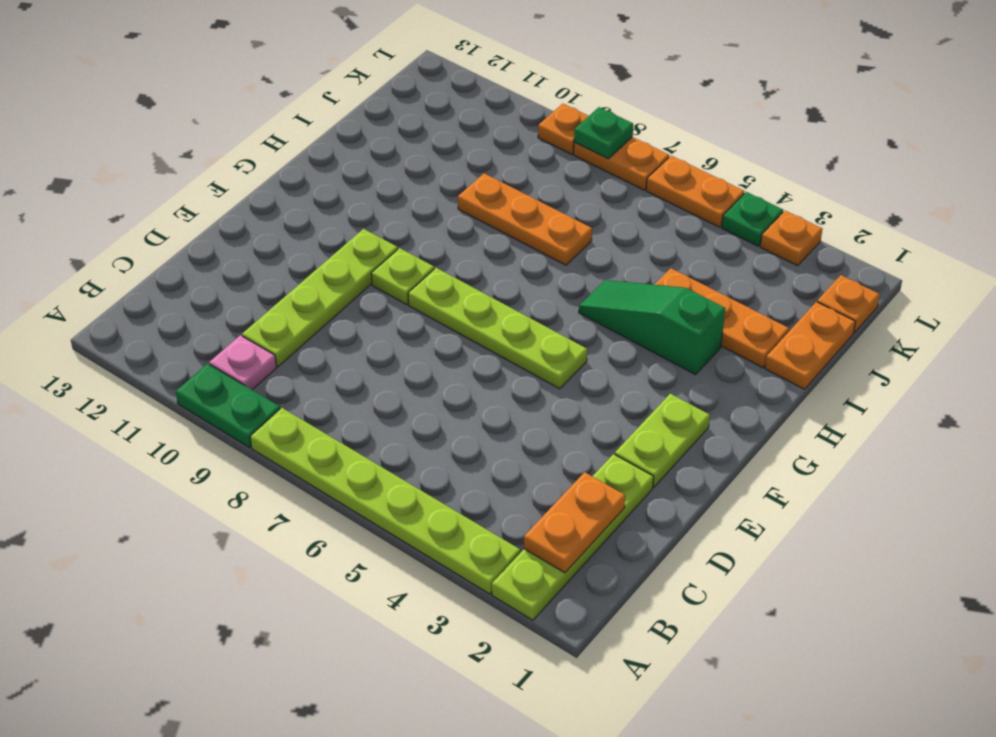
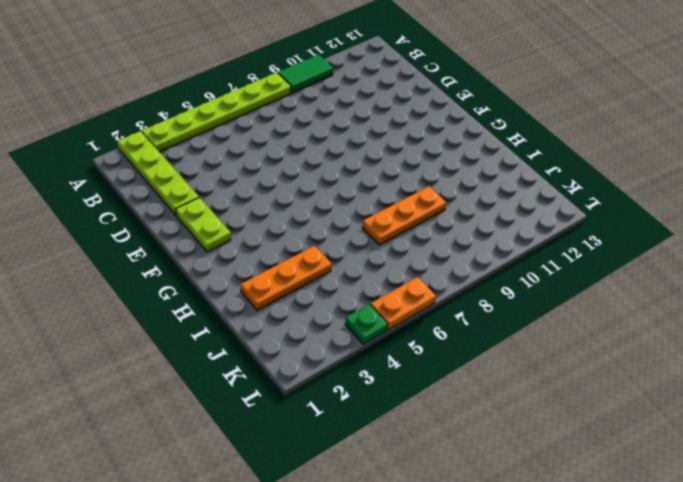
green 1x2 tile [278,55,333,93] -> green 1x2 plate [176,364,280,448]
none -> pink 1x1 plate [209,335,277,390]
none -> lime 1x4 plate [242,229,398,367]
none -> lime 1x4 plate [408,268,587,389]

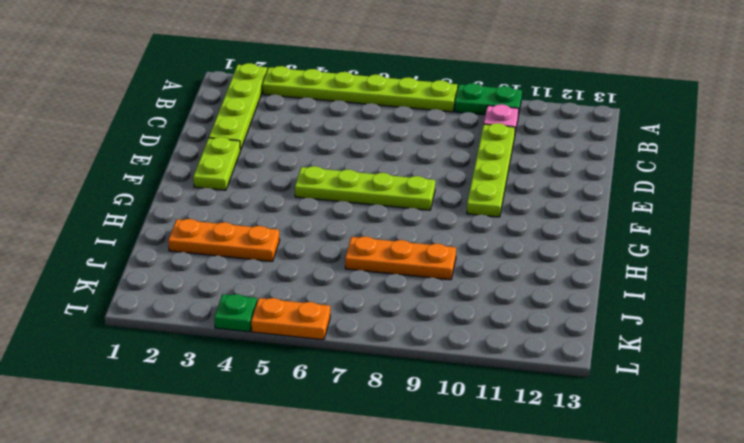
none -> lime 1x1 plate [371,248,434,305]
none -> green 1x3 slope [579,280,725,375]
none -> orange 1x2 plate [765,302,856,389]

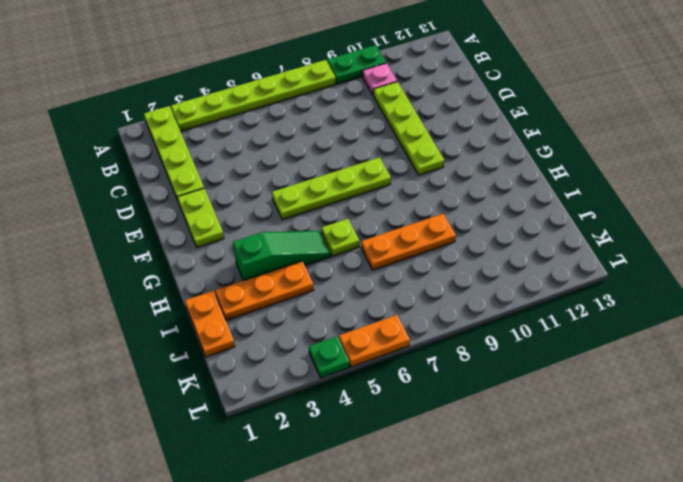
lime 1x1 plate [321,219,359,256] -> lime 1x1 plate moved to [371,248,434,305]
none -> orange 1x1 plate [817,275,880,333]
none -> orange 1x1 plate [760,211,822,266]
none -> orange 1x2 plate [574,137,669,190]

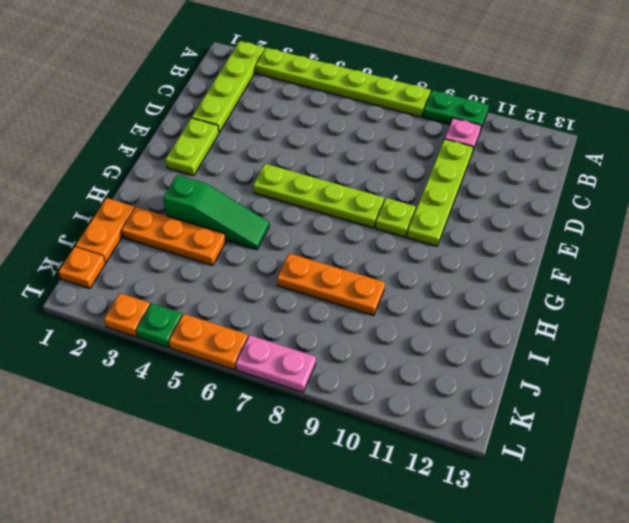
pink 1x2 plate [236,335,316,392] -> orange 1x2 plate [574,137,669,190]
none -> orange 1x1 plate [538,104,588,154]
none -> orange 1x2 plate [524,472,625,573]
none -> green 1x1 plate [574,107,633,159]

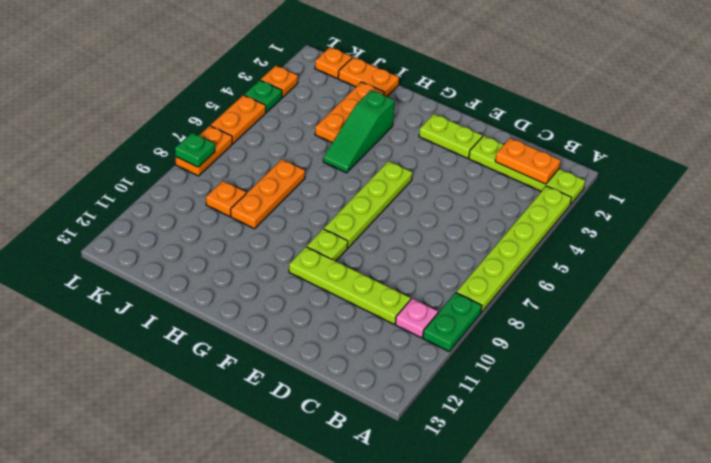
orange 1x1 plate [206,181,246,216] -> orange 1x1 plate moved to [538,104,588,154]

